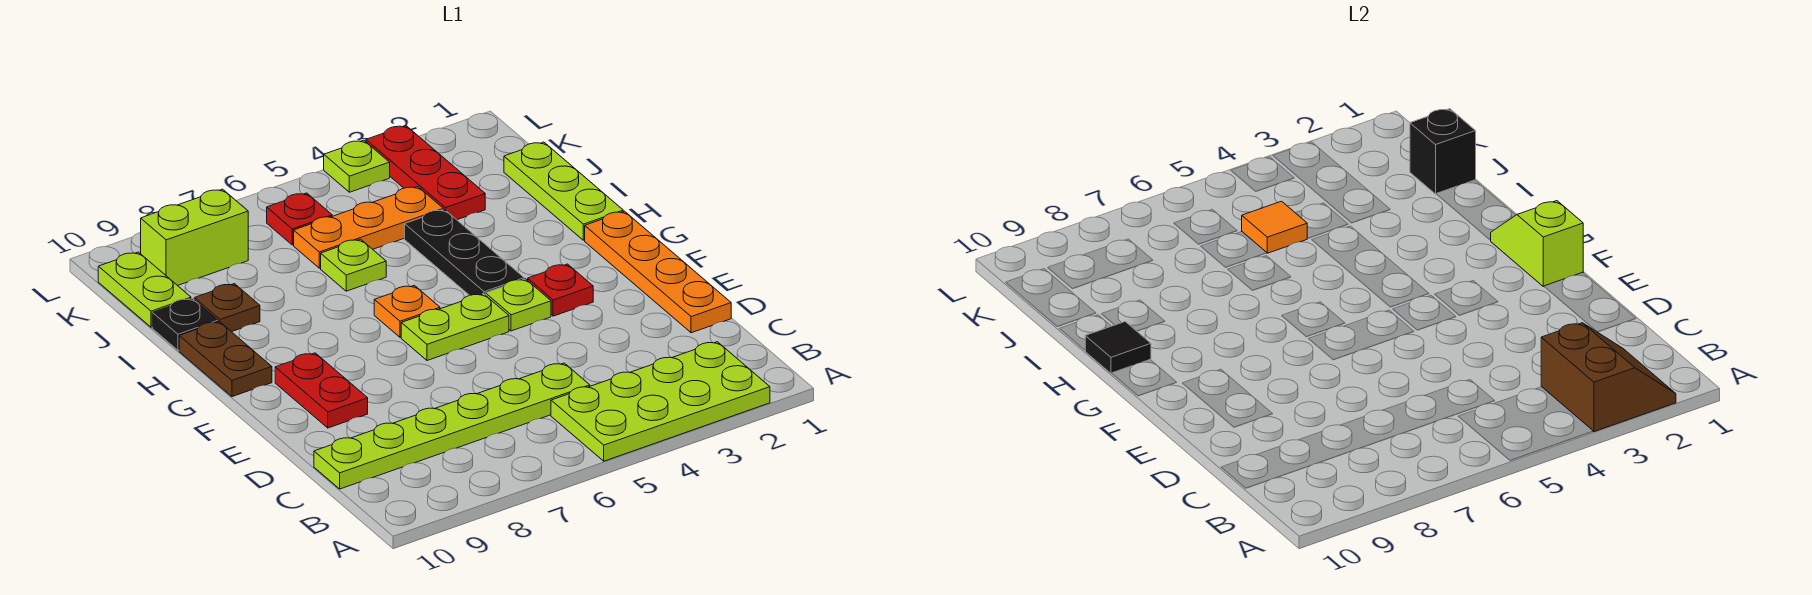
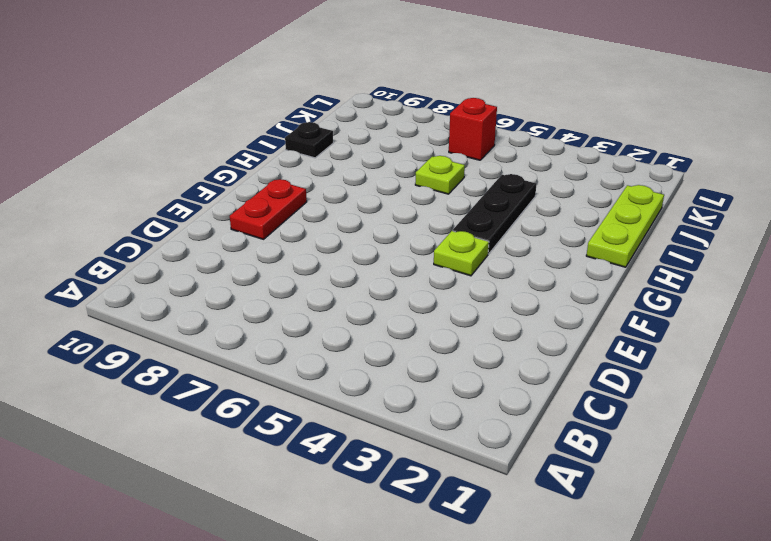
red 1x1 brick [449,98,497,160] -> red 1x1 plate [267,193,332,245]
none -> lime 2x4 plate [551,342,770,461]
none -> lime 1x6 plate [314,363,590,489]
none -> orange 1x4 plate [585,211,731,333]

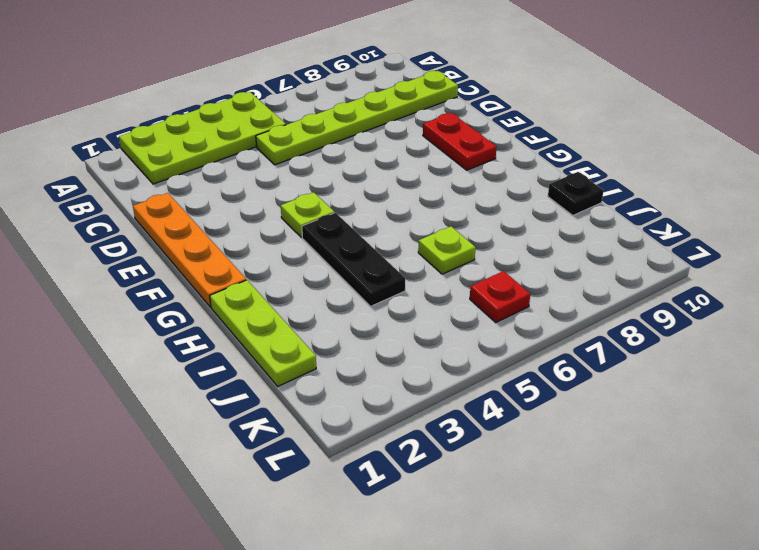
none -> red 1x1 plate [528,264,593,316]
none -> lime 1x2 plate [401,294,509,361]
none -> orange 1x1 plate [374,285,440,337]

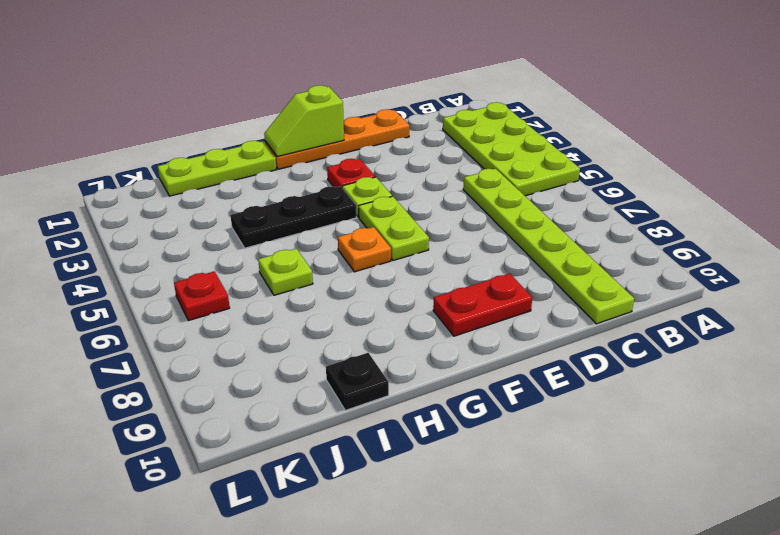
none -> brown 1x2 plate [179,322,272,397]
none -> brown 1x1 plate [194,284,260,332]
none -> red 1x3 plate [366,126,485,220]

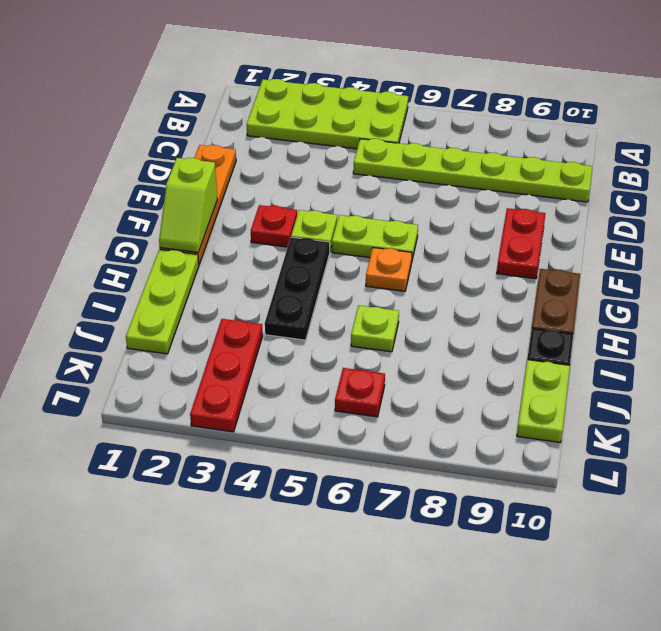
none -> brown 1x1 plate [194,284,260,332]
none -> orange 1x3 plate [294,186,443,268]
none -> lime 1x2 brick [141,189,248,286]

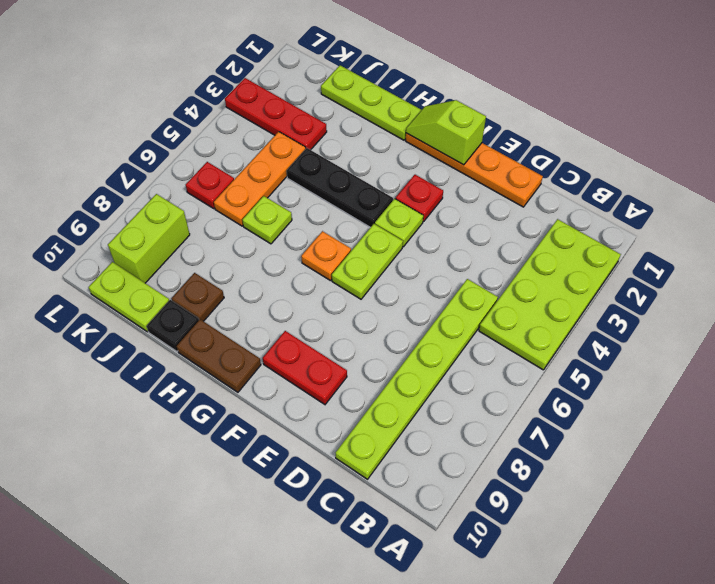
none -> lime 1x1 plate [324,140,390,192]
none -> brown 2x2 slope [1541,323,1676,432]
none -> black 1x1 tile [1085,322,1151,373]

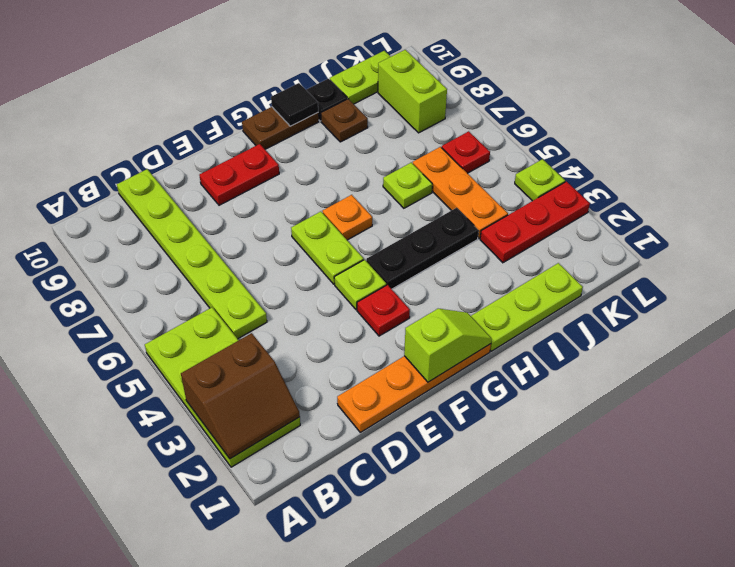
none -> black 1x1 brick [1410,109,1476,194]
none -> orange 1x1 tile [1242,201,1308,253]

